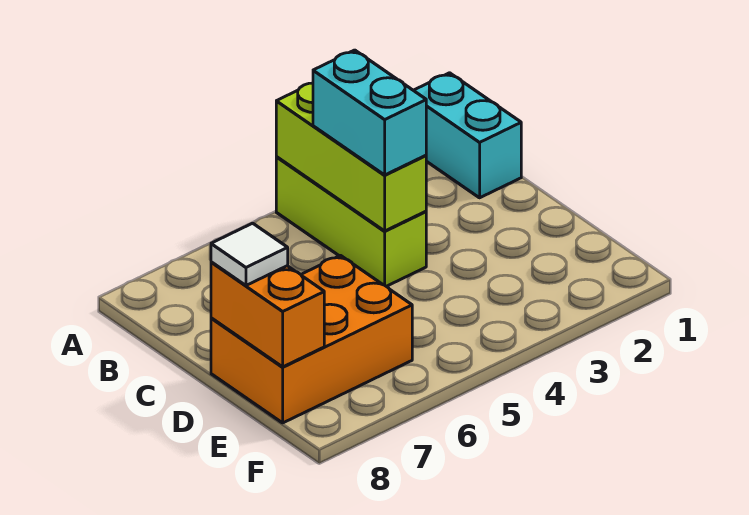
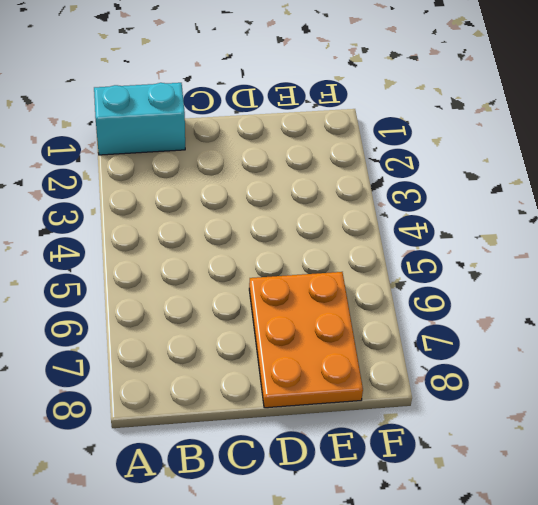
orange 2x3 plate [249,272,363,408] -> orange 2x3 brick [211,255,412,423]
none -> lime 1x3 brick [276,157,426,286]
none -> lime 1x3 brick [276,83,426,231]

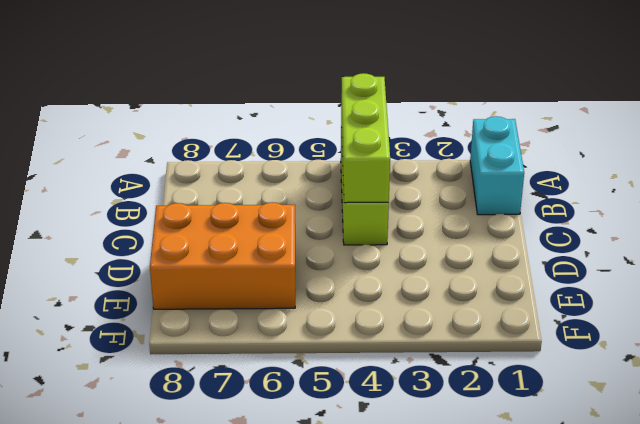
none -> orange 1x2 brick [211,262,324,367]
none -> cyan 1x2 brick [313,50,426,175]

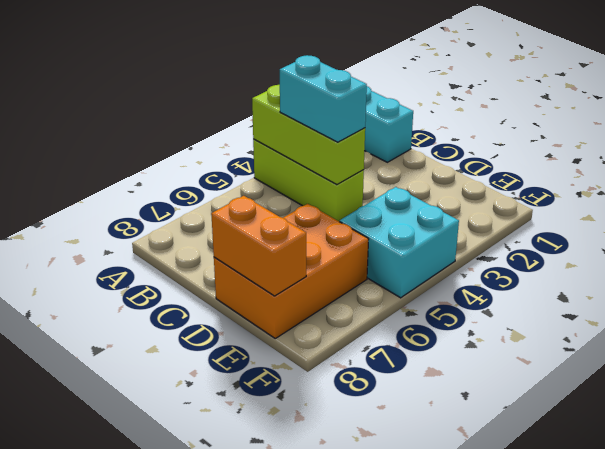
cyan 2x2 brick [340,187,459,298] -> none
none -> white 1x1 tile [211,223,288,285]

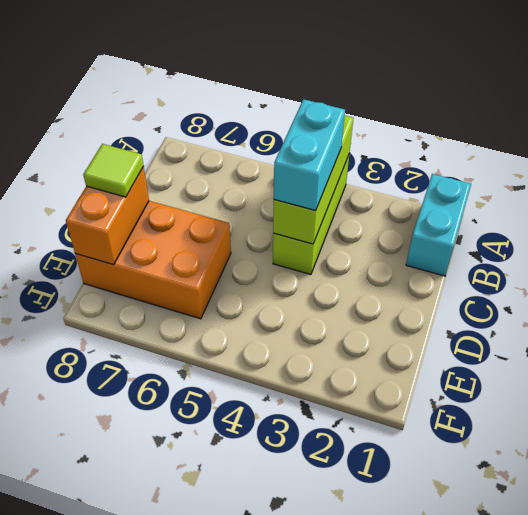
lime 1x1 tile [83,144,143,197] -> white 1x1 tile [211,223,288,285]

